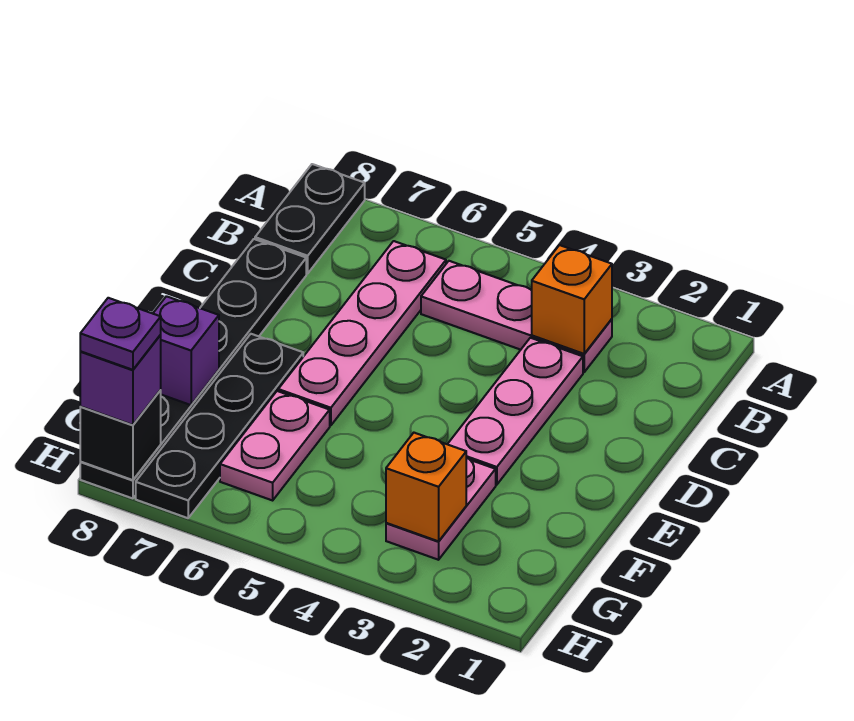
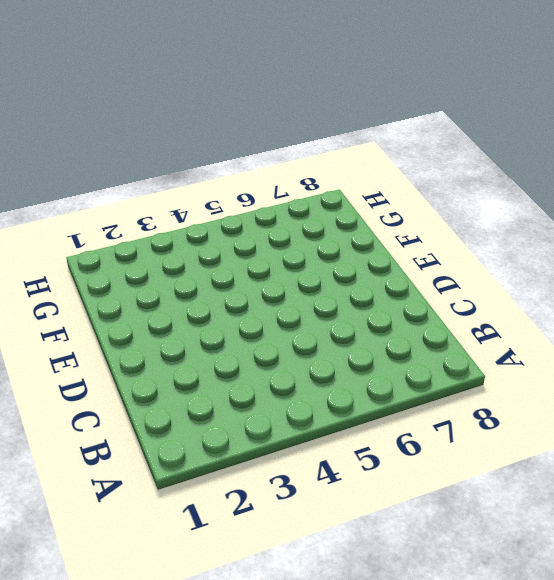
none -> black 1x2 plate [255,164,365,273]
none -> pink 1x3 plate [421,261,612,372]
none -> pink 1x4 plate [278,241,446,426]

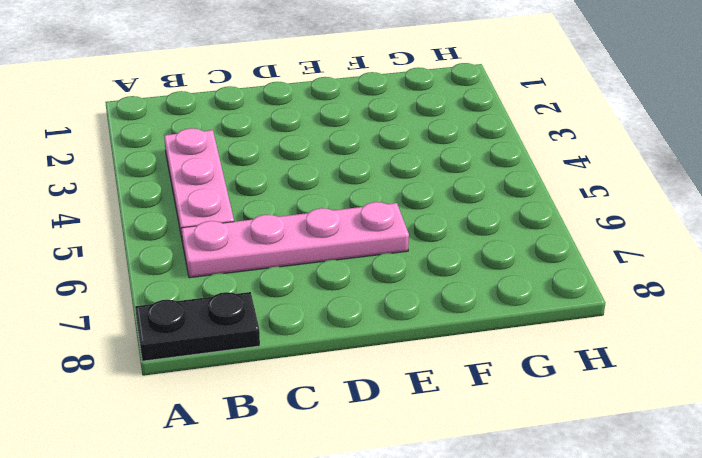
none -> pink 1x3 plate [448,338,583,485]
none -> black 1x6 plate [80,239,306,498]
none -> black 1x4 plate [136,334,303,518]

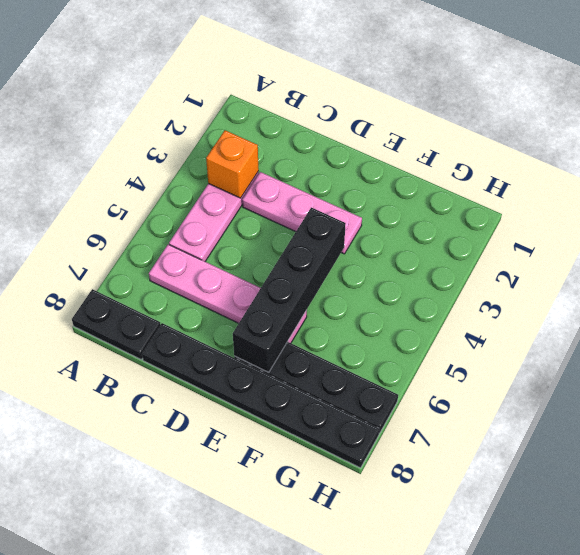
black 1x4 brick [233,207,346,372] -> none
none -> pink 1x2 plate [386,458,496,560]
none -> pink 1x2 plate [220,391,330,500]
none -> purple 1x1 brick [153,296,219,405]

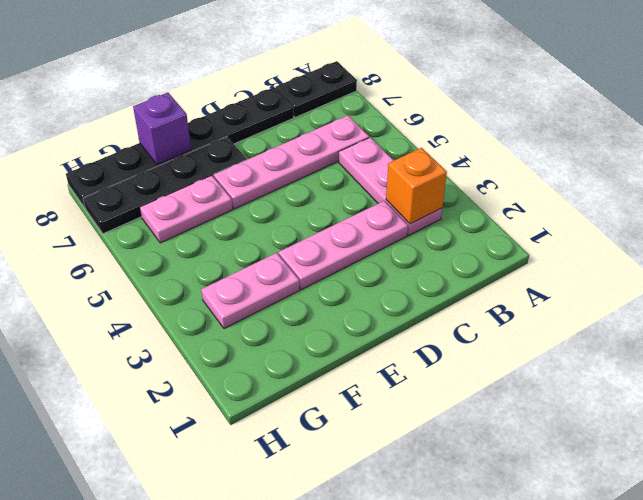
none -> orange 1x1 brick [386,433,466,541]
none -> black 1x1 brick [80,390,161,480]
none -> purple 1x1 brick [80,335,161,425]

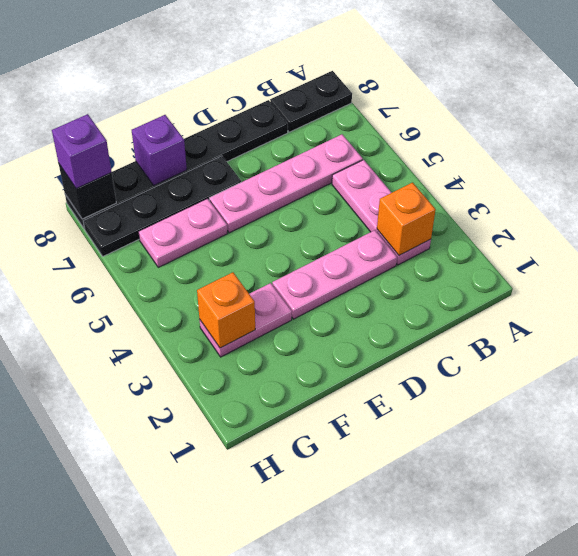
none -> purple 1x1 plate [80,298,161,370]

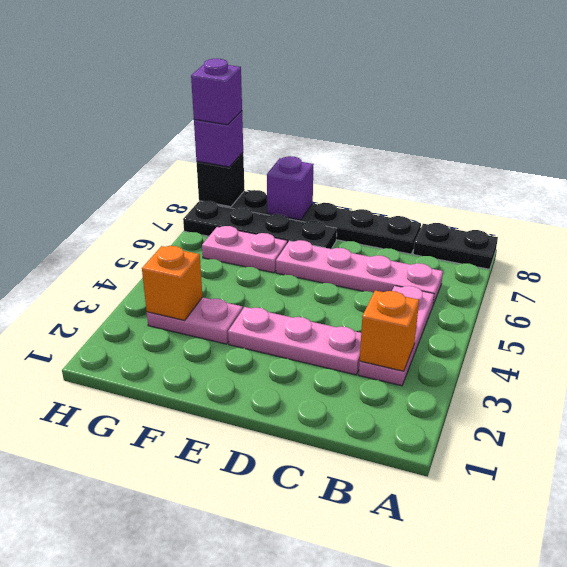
purple 1x1 brick [191,59,242,125] -> purple 1x1 plate [80,298,161,370]

